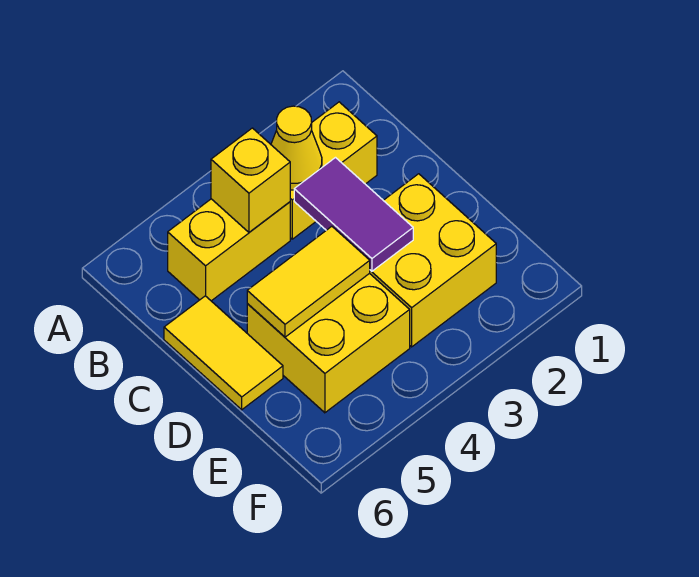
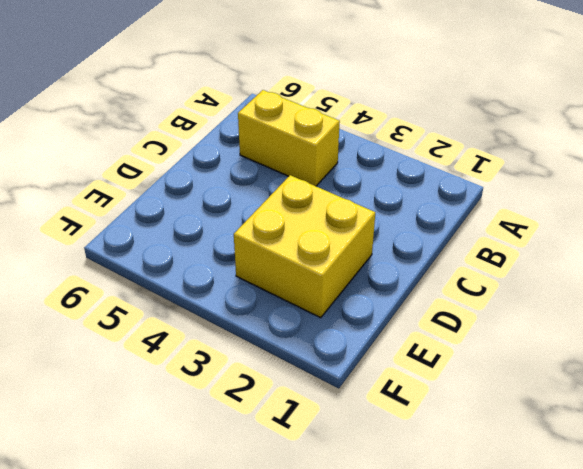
none -> yellow 1x2 brick [290,102,377,239]
none -> yellow 1x2 tile [164,296,283,410]

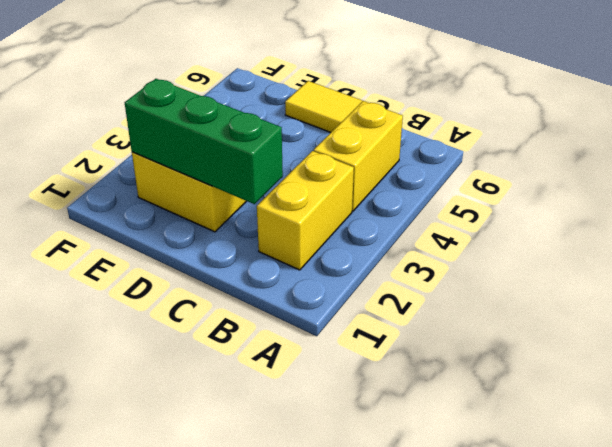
green 1x3 brick [125,79,283,204] -> none
none -> yellow 2x2 brick [247,273,410,413]
none -> yellow 1x1 cone [271,106,322,190]

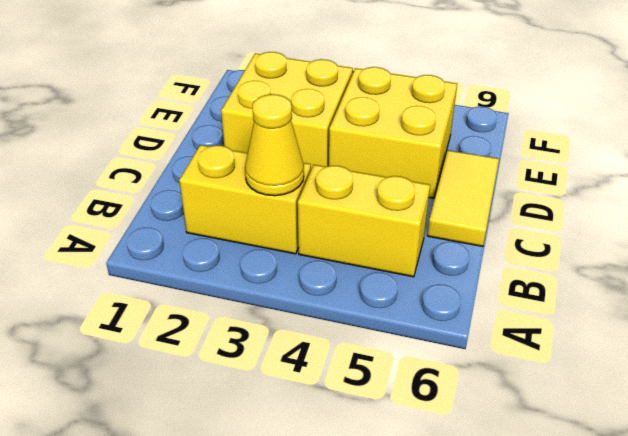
none -> yellow 1x1 brick [211,128,290,232]
none -> purple 1x2 tile [294,158,413,271]

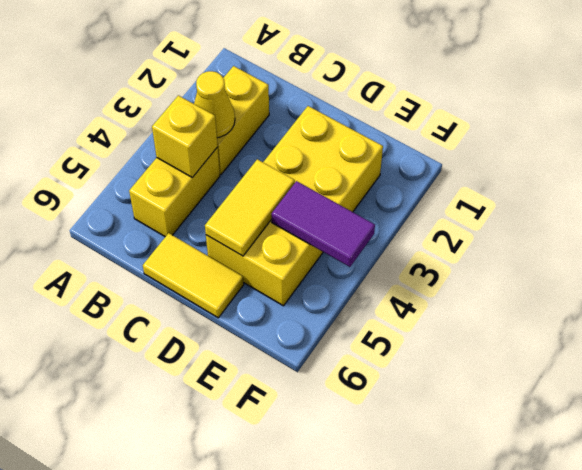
purple 1x2 tile [272,181,375,267] -> purple 1x2 tile moved to [294,158,413,271]

